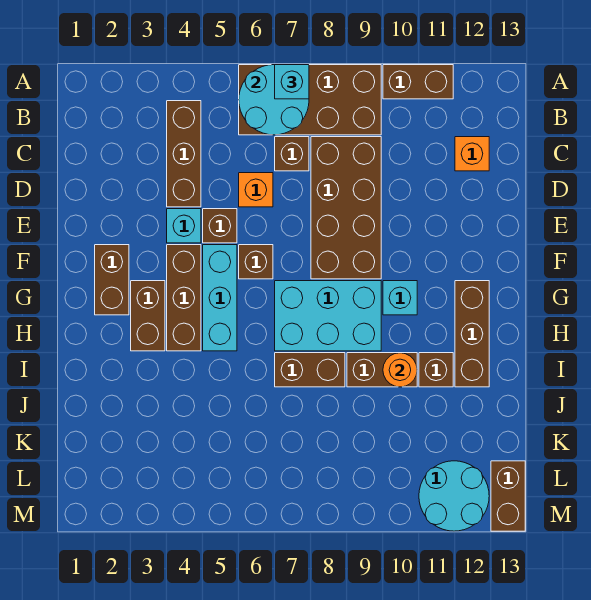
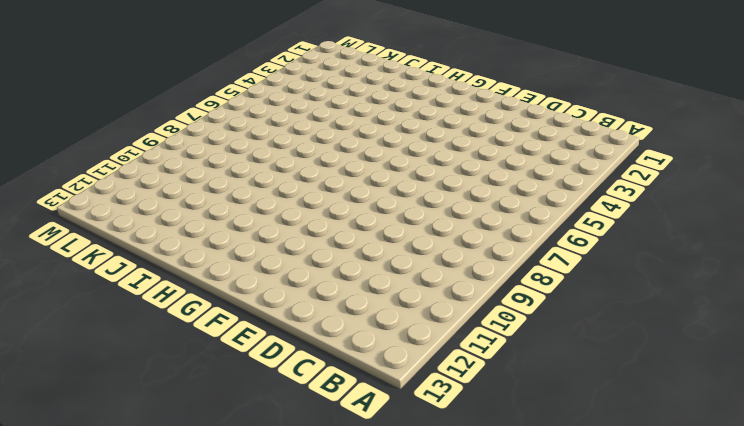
none -> brown 2x4 brick [239,65,381,135]
none -> brown 1x2 brick [383,65,453,99]
none -> brown 1x3 brick [167,101,201,207]

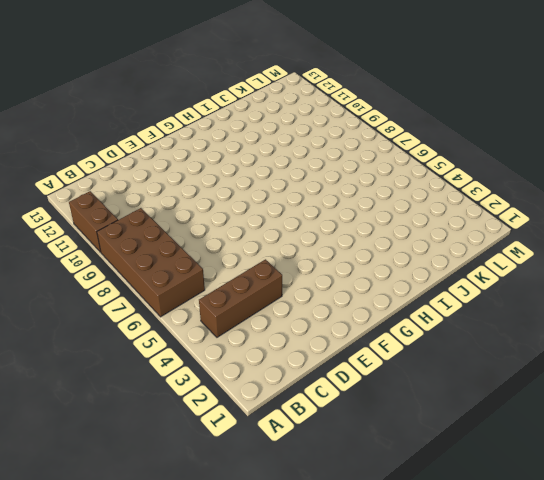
none -> brown 1x1 brick [275,137,309,171]
none -> brown 2x4 brick [311,137,381,279]
none -> orange 1x1 brick [455,137,489,171]

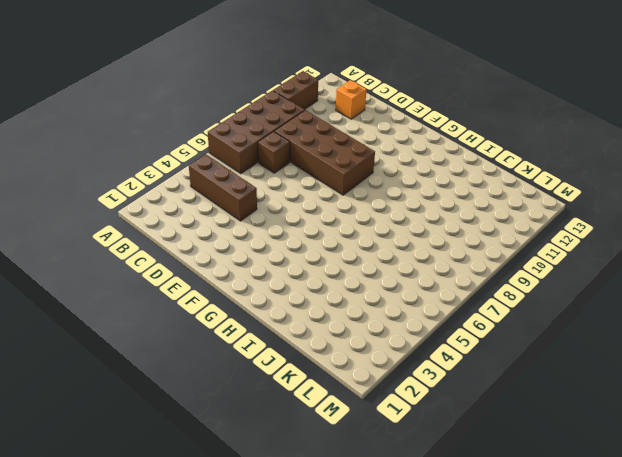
none -> orange 1x1 brick [239,173,273,207]
none -> cyan 1x1 brick [167,209,201,243]
none -> brown 1x1 brick [203,209,237,243]

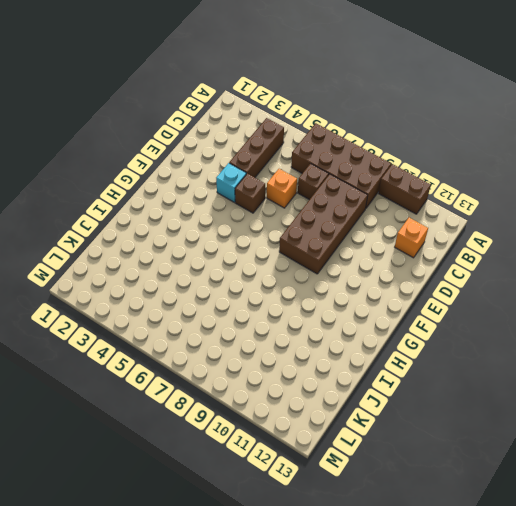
none -> brown 1x2 brick [95,245,129,315]
none -> brown 1x3 brick [167,245,201,351]
none -> cyan 1x3 brick [203,245,237,351]

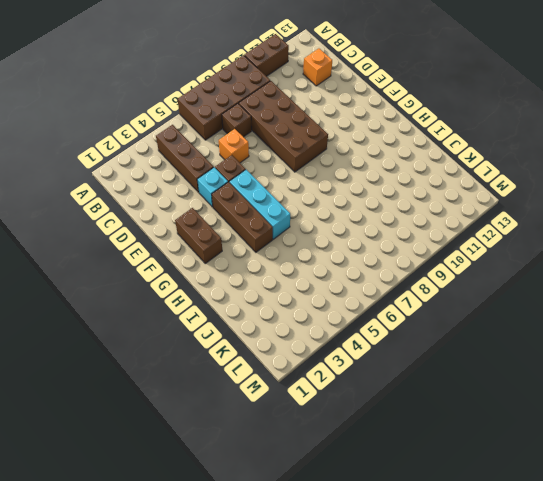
none -> brown 1x1 brick [239,245,273,279]
none -> brown 1x2 brick [131,281,165,351]
none -> cyan 2x3 brick [275,281,381,351]

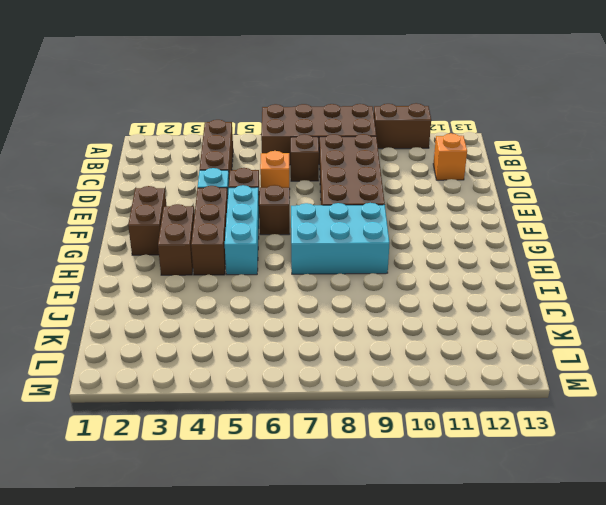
none -> cyan 1x1 brick [383,281,417,315]
none -> brown 1x3 brick [455,281,489,387]
none -> brown 1x2 brick [275,353,345,387]

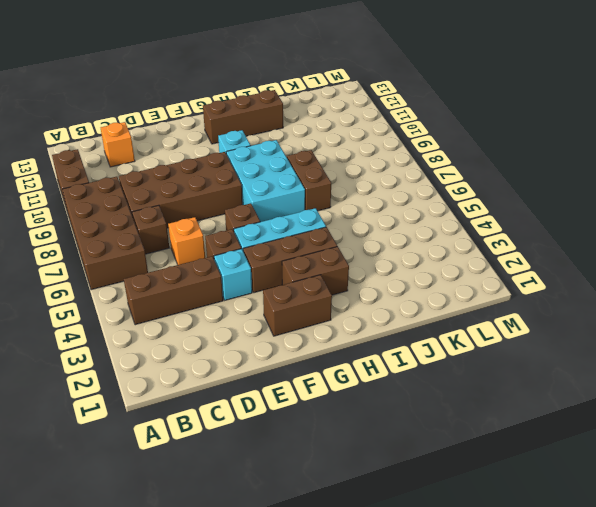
none -> brown 1x2 brick [347,353,417,387]
none -> brown 1x1 brick [419,353,453,387]
none -> cyan 2x2 round brick [419,461,489,531]

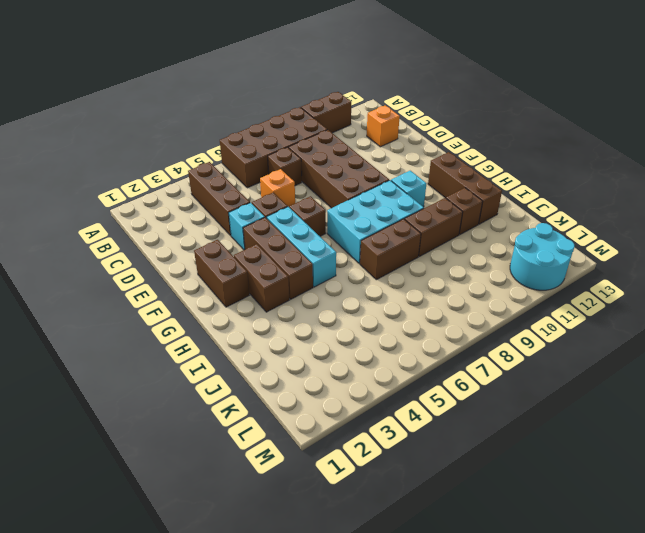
none -> brown 1x2 brick [491,461,525,531]
none -> cyan 2x2 round brick [239,65,309,135]
none -> orange 1x1 round brick [383,353,417,387]

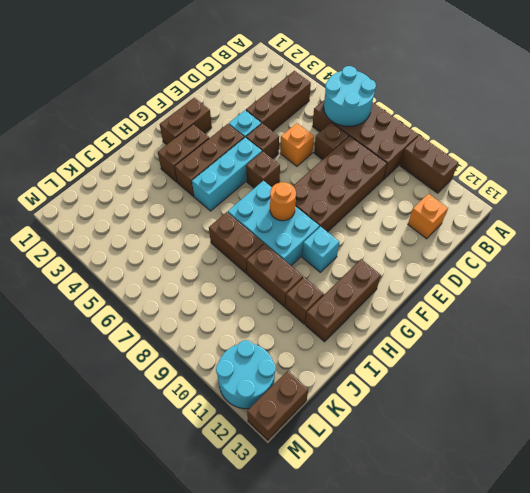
orange 1x1 round brick [270,182,296,221] -> orange 1x1 round brick moved to [383,353,417,387]
none -> cyan 1x1 brick [275,65,309,99]

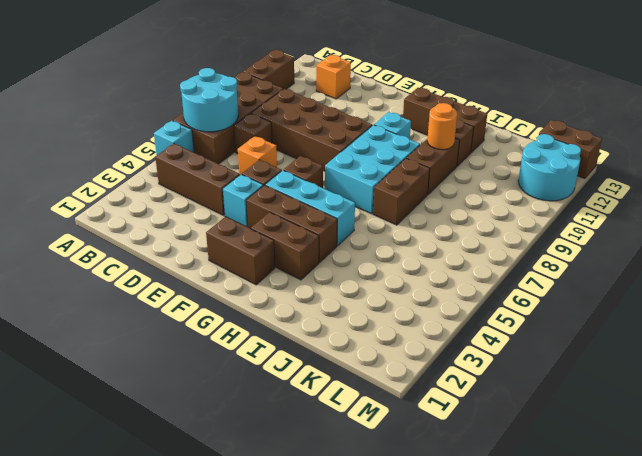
cyan 1x1 brick [154,121,194,155] -> cyan 1x1 brick moved to [275,65,309,99]

